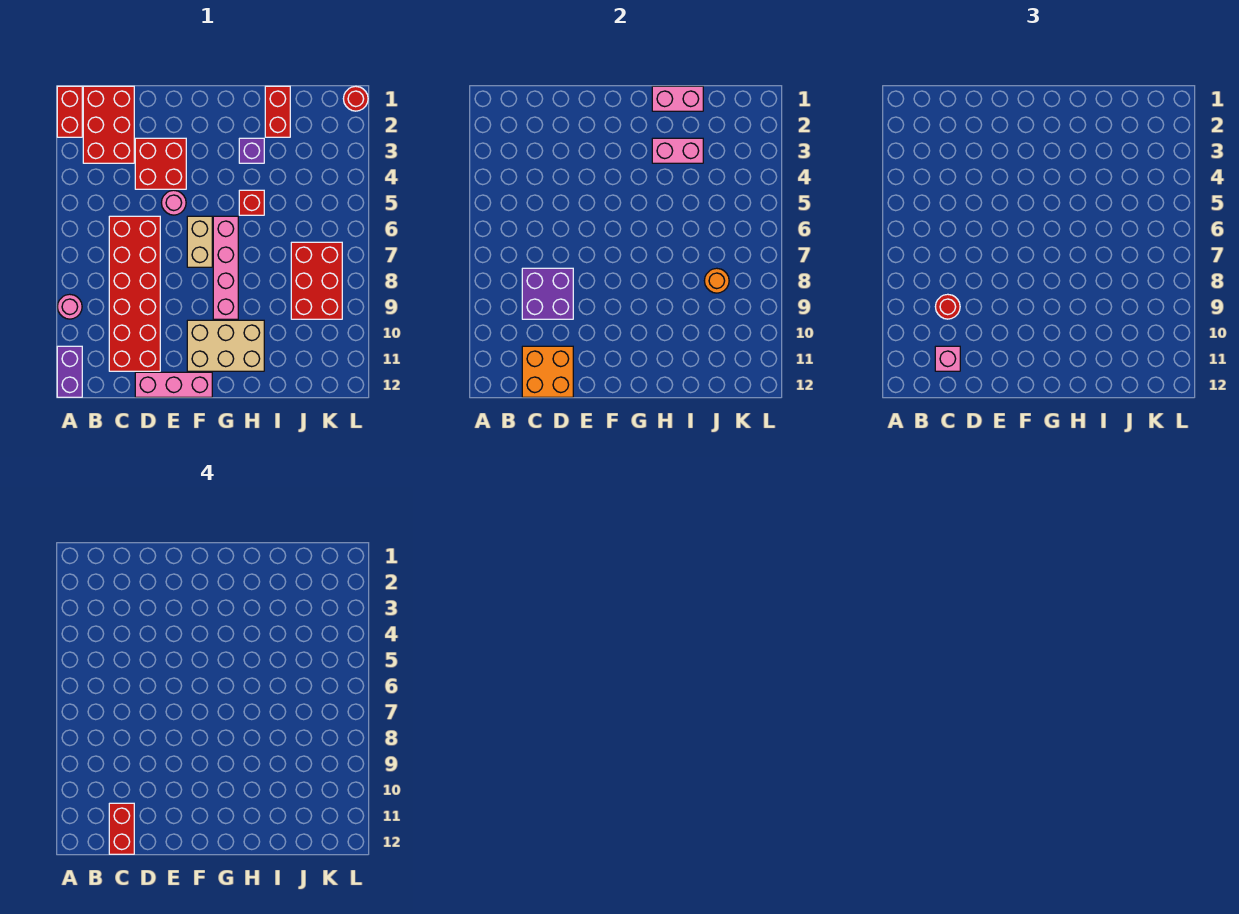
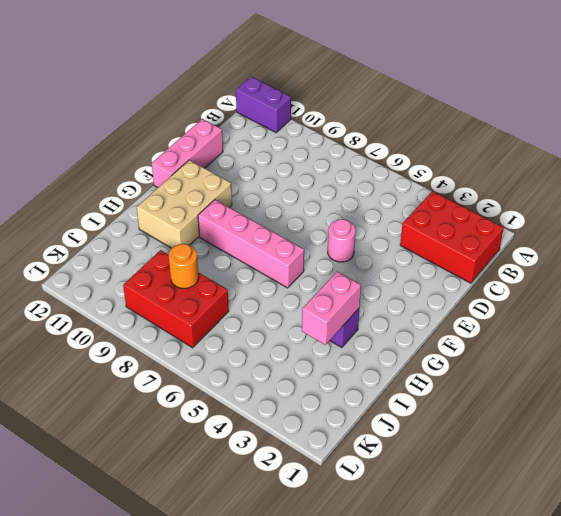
none -> red 1x2 brick [57,86,82,137]
none -> pink 1x1 round brick [57,294,82,319]
none -> red 2x6 brick [109,216,160,371]

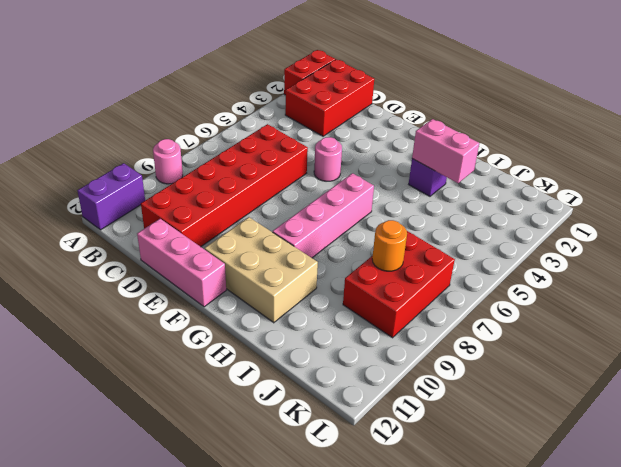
none -> red 2x2 brick [135,138,186,189]
none -> tan 1x2 brick [187,216,212,267]
none -> red 1x1 brick [239,190,264,215]

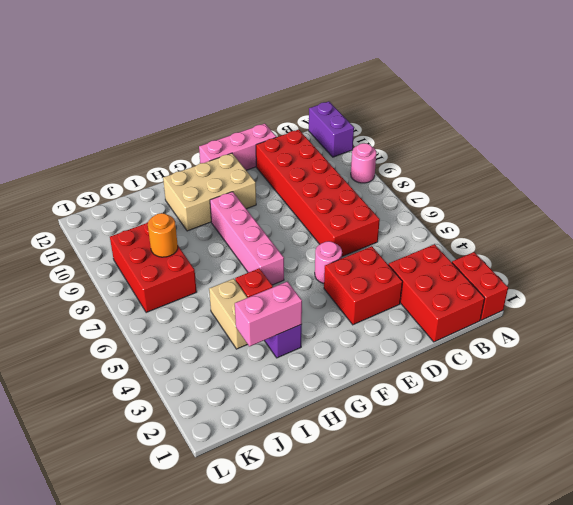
tan 1x2 brick [209,279,248,349] -> tan 1x2 brick moved to [187,216,212,267]
none -> red 1x2 brick [265,86,290,137]
none -> red 1x1 round brick [343,86,368,111]
none -> purple 2x2 brick [522,268,573,319]

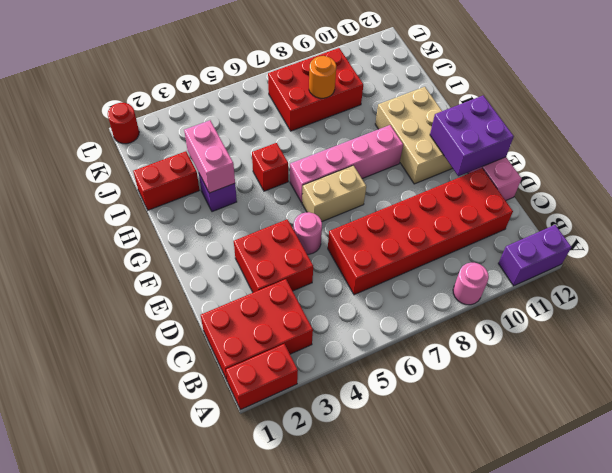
purple 2x2 brick [430,96,514,176] -> purple 2x2 brick moved to [522,268,573,319]
none -> orange 2x2 brick [522,346,573,397]
none -> pink 1x2 brick [652,86,703,111]
none -> red 1x1 round brick [935,294,960,319]

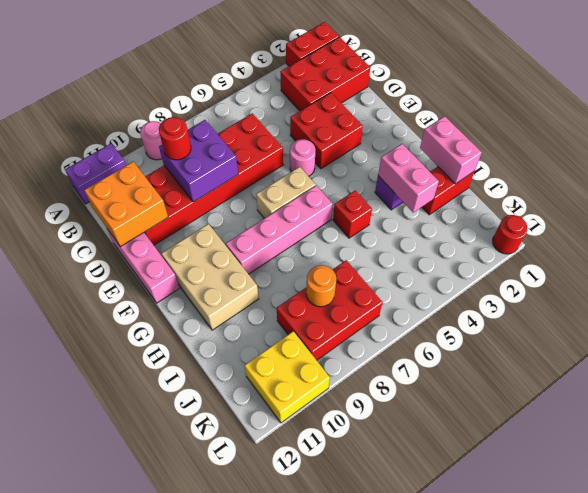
yellow 2x2 brick [245,331,330,423] -> none
none -> pink 1x1 brick [935,346,960,371]
none -> red 1x2 brick [109,803,134,854]

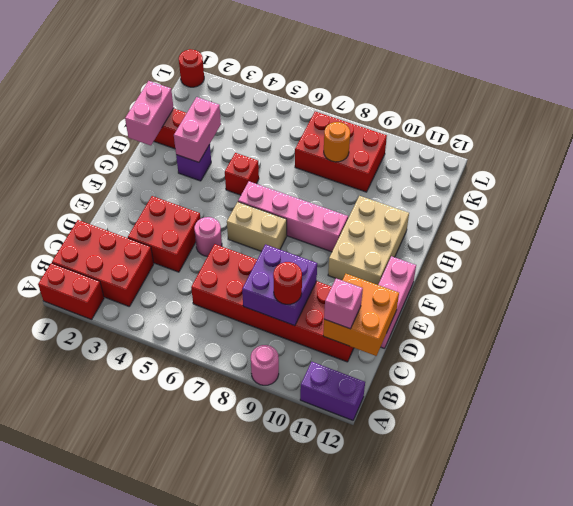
none -> red 1x2 brick [109,803,134,854]

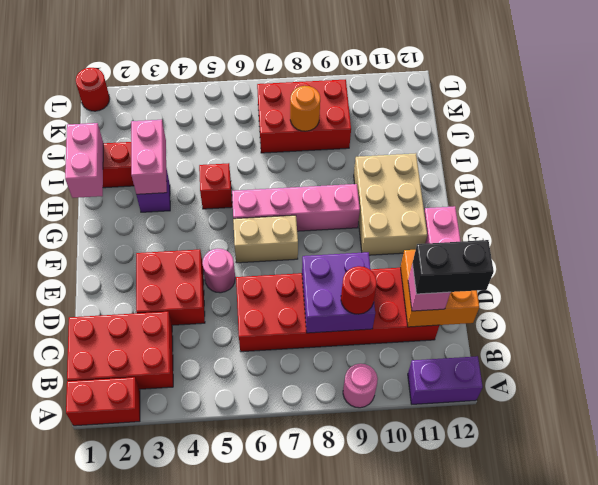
black 1x2 brick [412,240,494,294] -> red 1x2 brick [109,803,134,854]

